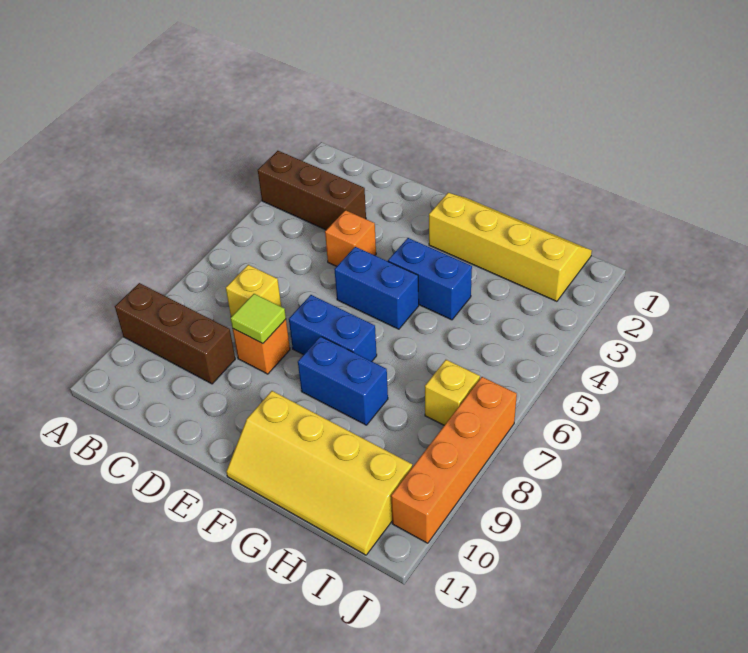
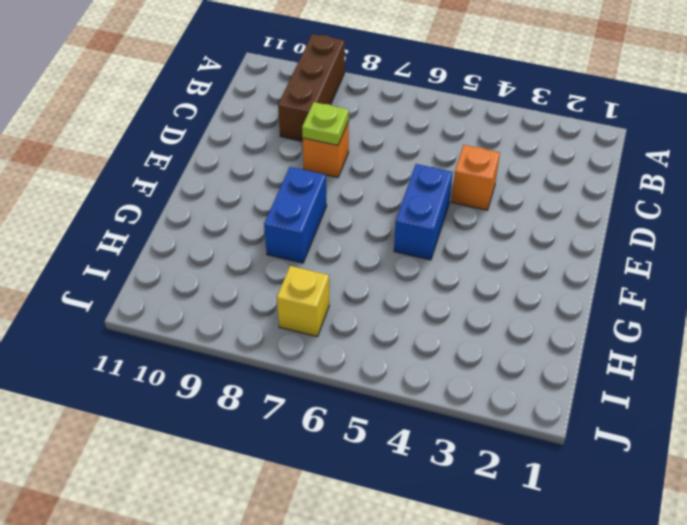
lime 1x1 plate [302,102,349,145] -> lime 1x1 tile [231,294,286,344]
none -> brown 1x3 brick [258,151,366,230]
none -> yellow 1x1 brick [226,265,281,317]
none -> blue 1x2 brick [289,295,377,361]

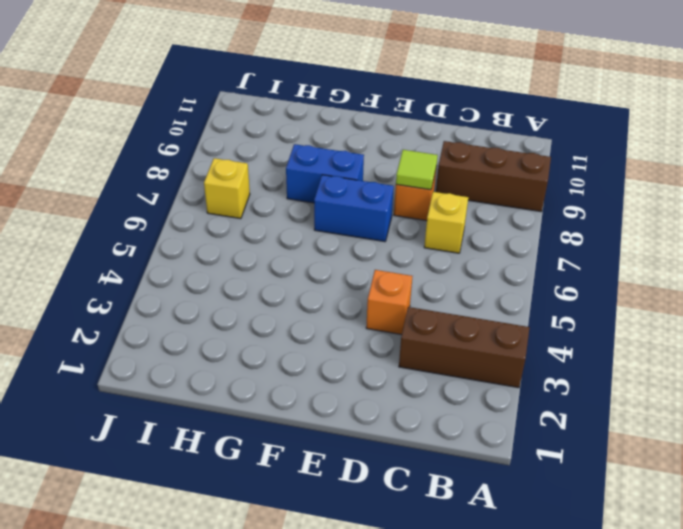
none -> blue 1x2 brick [334,247,419,329]
none -> yellow 2x4 slope [429,193,592,301]
none -> blue 1x2 brick [388,238,472,320]

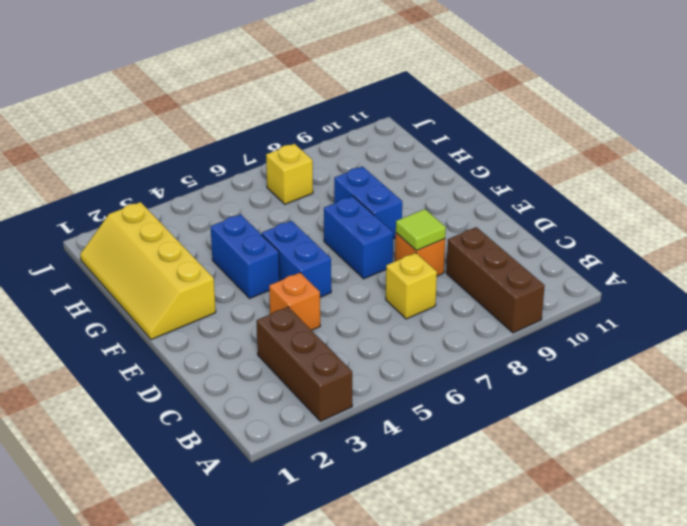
none -> yellow 2x4 slope [226,391,412,555]
none -> orange 1x4 brick [391,377,517,543]

